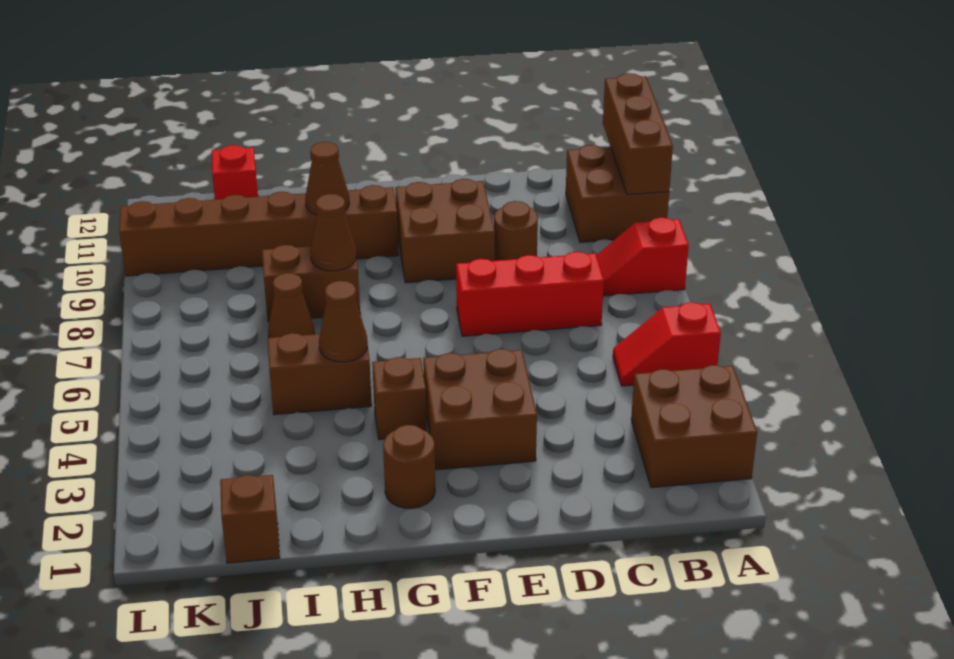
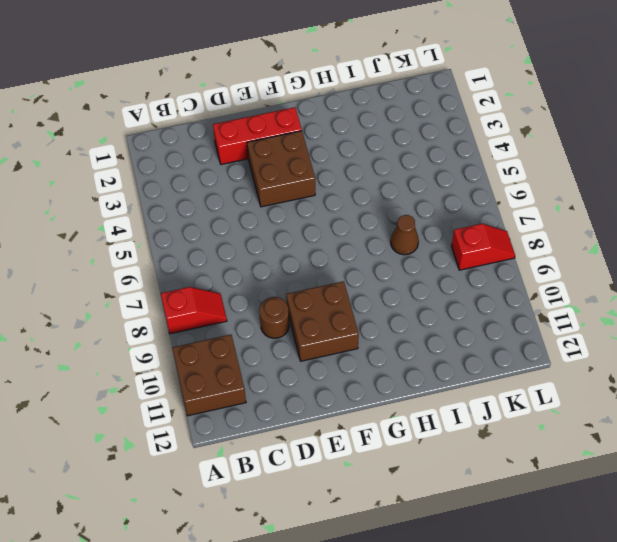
red 1x3 brick [213,107,302,164] -> red 1x3 brick moved to [456,252,604,336]
red 1x2 slope [452,224,515,270] -> red 1x2 slope moved to [613,302,721,386]
none -> brown 2x2 brick [631,365,757,487]
none -> brown 1x1 round brick [383,425,435,508]
none -> brown 1x1 brick [372,357,427,440]

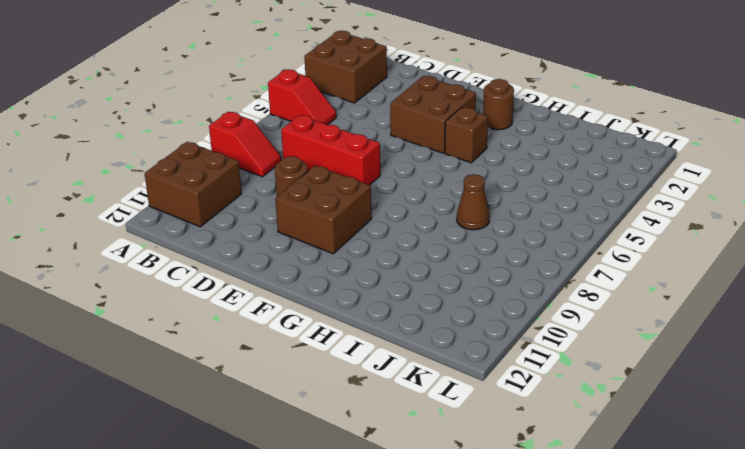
none -> brown 1x6 brick [119,185,399,276]
none -> brown 1x2 brick [267,330,372,415]
none -> brown 1x2 brick [262,245,360,322]

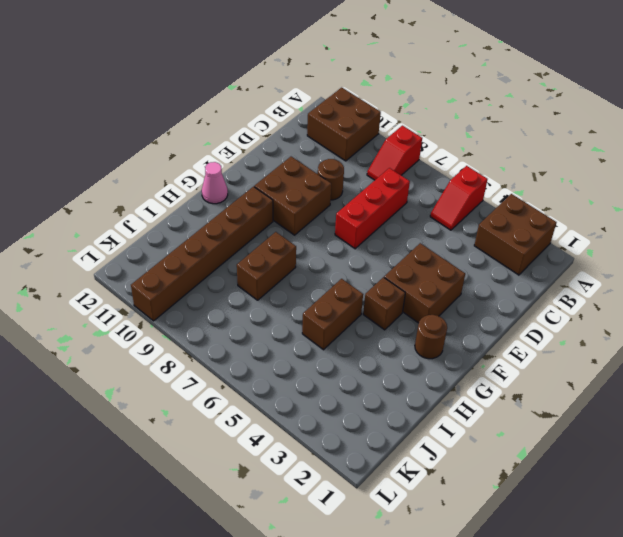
pink 1x1 cone [202,162,228,204] -> none
none -> brown 1x1 cone [268,273,314,338]
none -> brown 1x1 brick [220,475,280,563]
none -> red 1x1 brick [212,145,258,200]

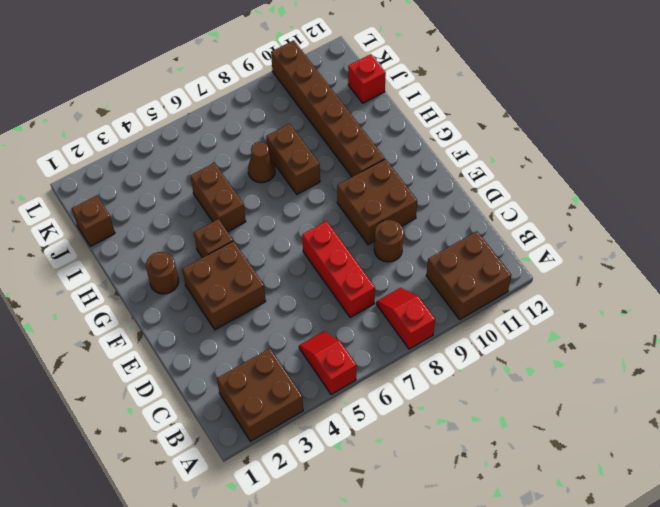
none -> brown 1x3 brick [603,73,673,195]
none -> brown 1x1 cone [319,281,368,362]
none -> brown 1x1 cone [310,194,356,271]

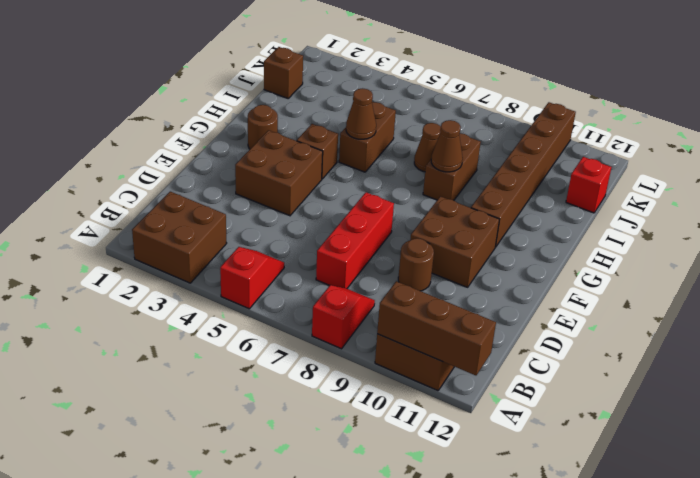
none -> brown 1x1 cone [305,142,349,215]

